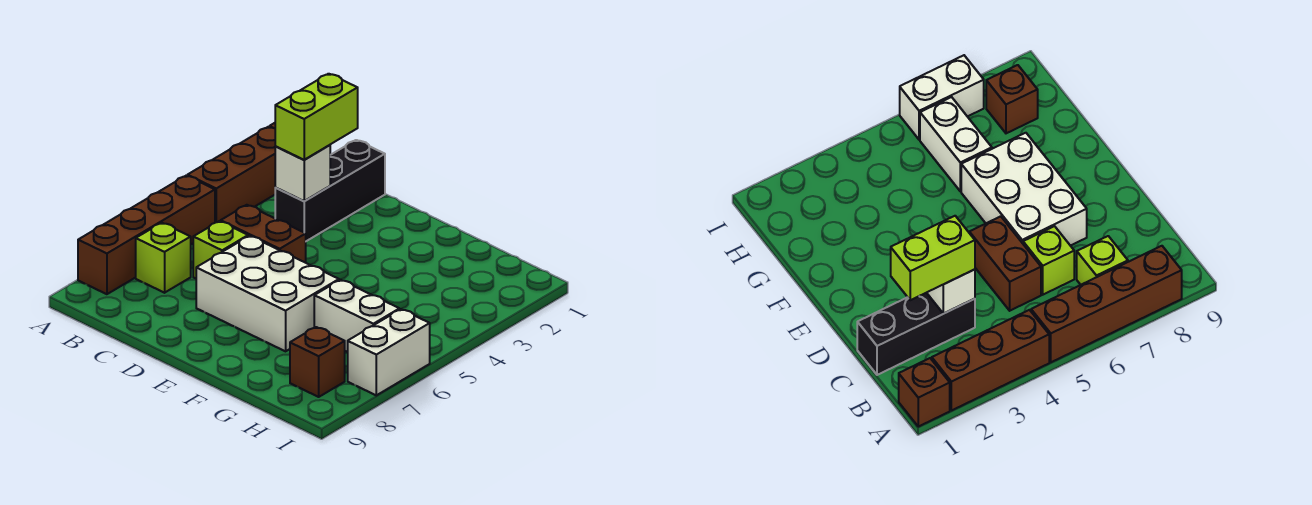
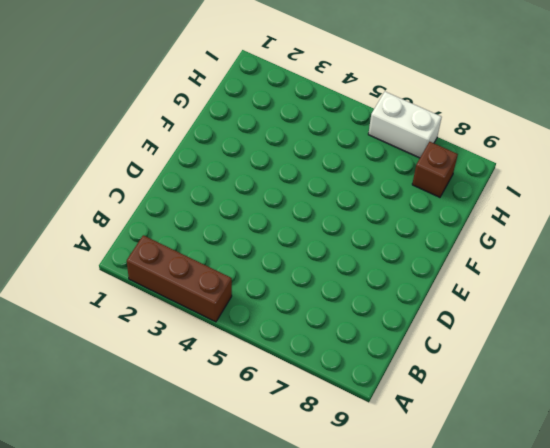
none -> brown 1x1 brick [899,358,950,427]
none -> brown 1x4 brick [78,176,215,294]
none -> lime 1x1 brick [136,223,191,293]

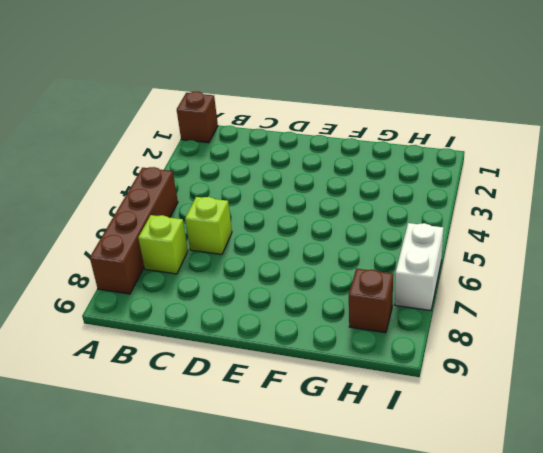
none -> brown 1x3 brick [188,127,276,223]
none -> black 1x3 brick [275,140,385,241]
none -> brown 1x2 brick [221,205,306,263]

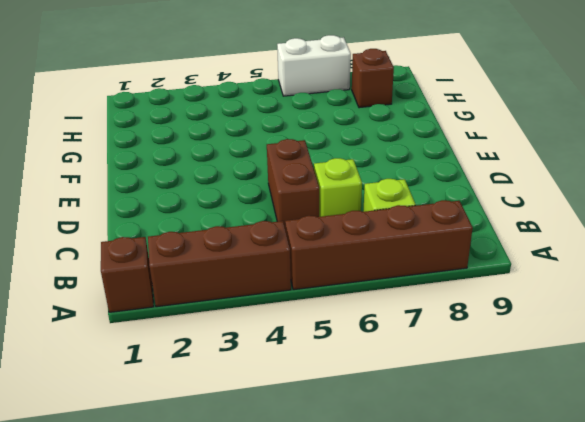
none -> black 1x3 brick [275,140,385,241]
none -> white 2x3 brick [196,236,339,351]
none -> white 1x2 brick [314,280,399,352]

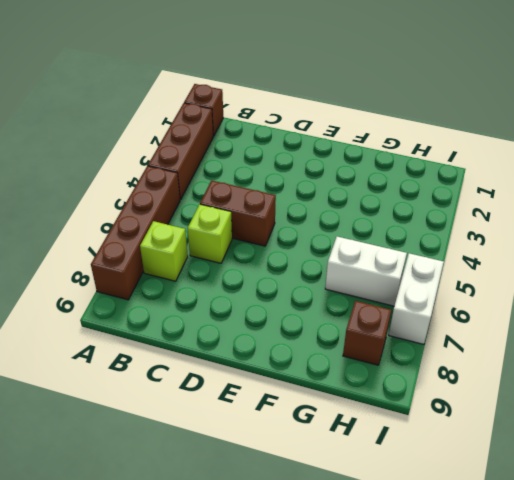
none -> black 1x3 brick [275,140,385,241]
none -> white 2x3 brick [196,236,339,351]
none -> white 1x1 brick [275,145,330,201]

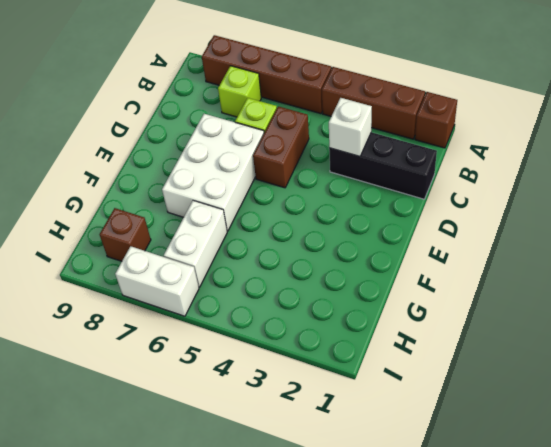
none -> lime 1x2 brick [275,74,358,160]

